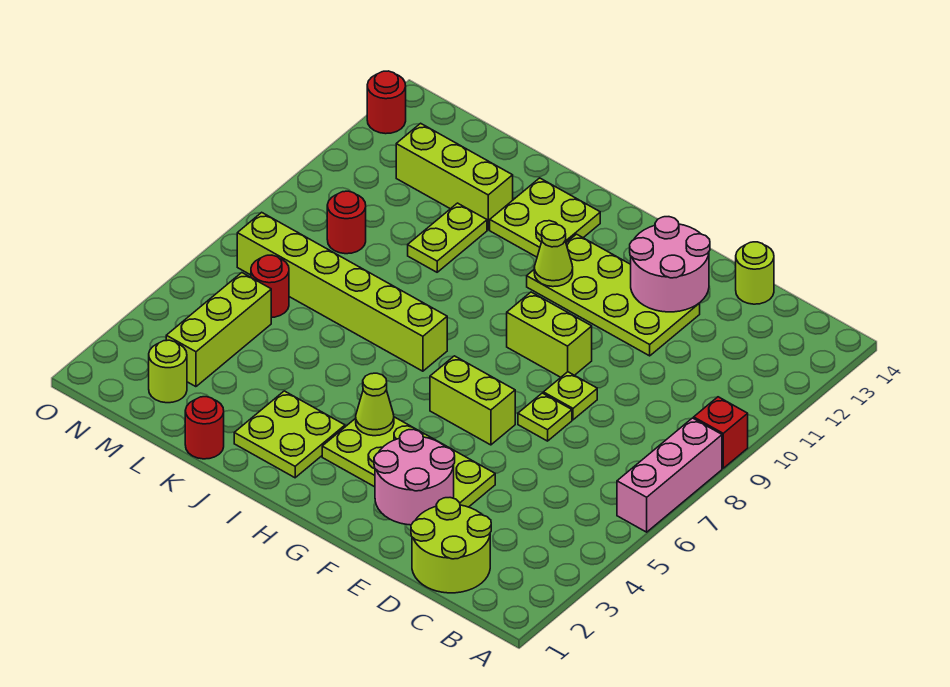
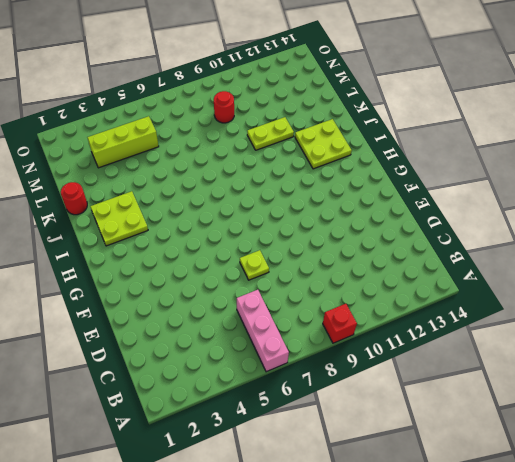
pink 1x3 brick [237,290,289,372] -> pink 1x3 brick turned to [617,418,722,532]
none -> lime 2x2 round brick [411,498,491,593]
none -> lime 1x1 round brick [736,242,774,304]
none -> lime 2x4 plate [322,417,495,507]

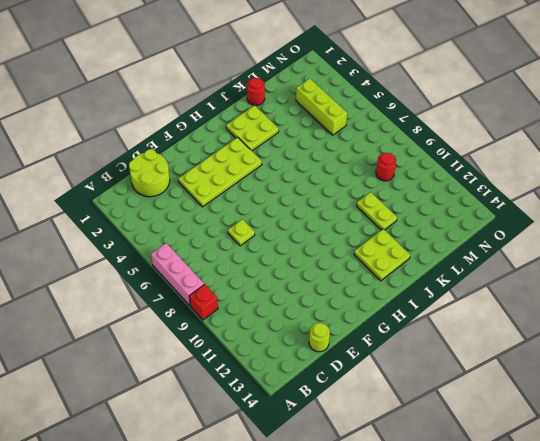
none -> lime 1x1 plate [543,372,597,420]
none -> lime 2x4 plate [527,234,700,356]
none -> lime 1x2 brick [430,356,515,445]

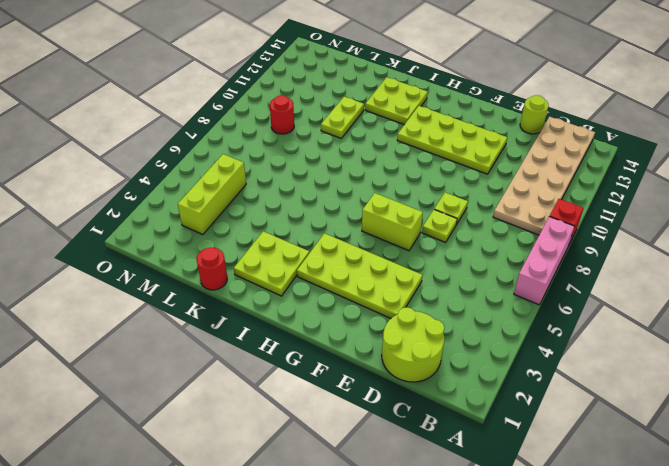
tan 2x6 plate [493,117,595,235] -> none
none -> lime 1x2 brick [507,292,592,377]
none -> lime 1x6 brick [237,212,447,371]
none -> lime 1x3 brick [396,123,513,230]

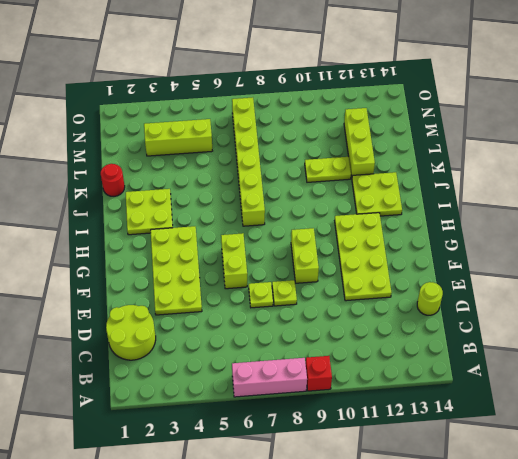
none -> lime 1x1 round brick [149,340,187,403]
none -> red 1x1 round brick [251,255,289,317]
none -> red 1x1 round brick [327,191,366,254]

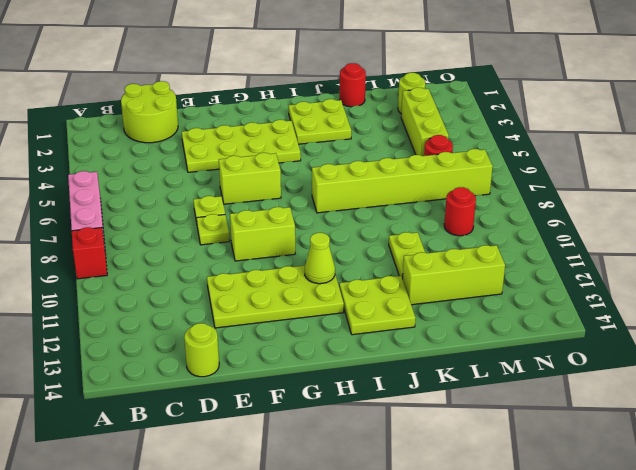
none -> red 1x1 round brick [367,71,406,134]
none -> pink 2x2 round brick [374,429,455,525]
none -> pink 2x2 round brick [630,217,710,312]

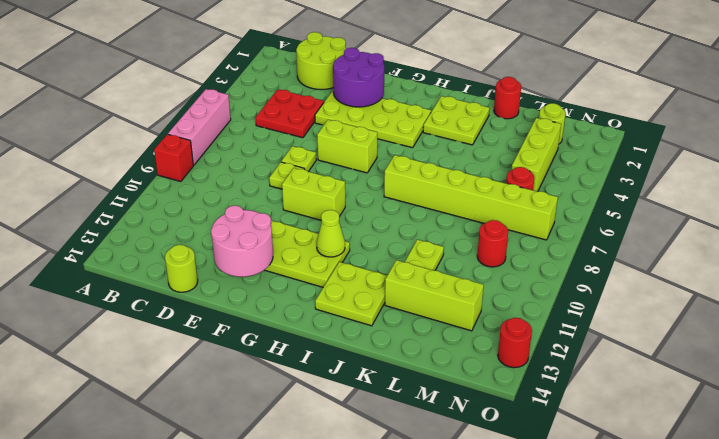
red 2x2 plate [256,89,324,138] -> none
purple 2x2 round brick [333,48,384,107] -> pink 2x2 round brick [374,429,455,525]
none -> lime 1x1 cone [356,373,394,436]

